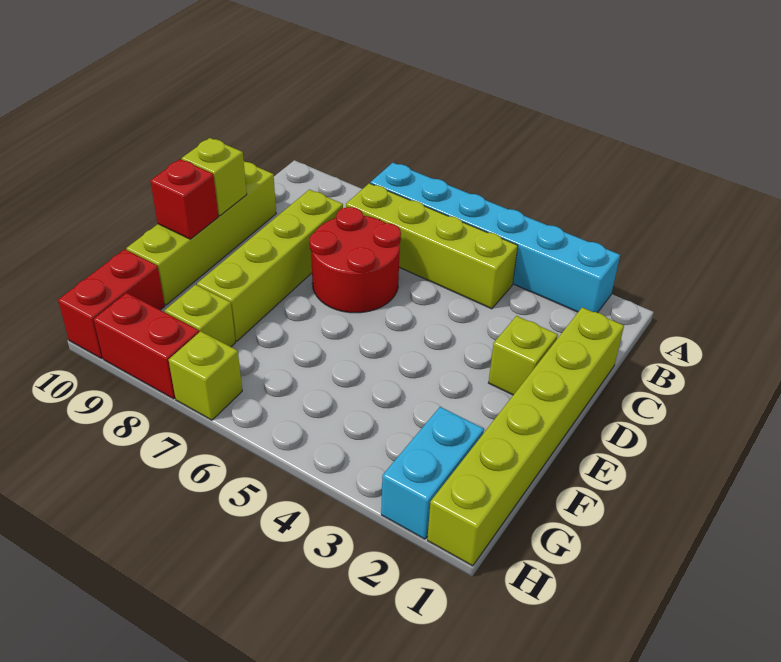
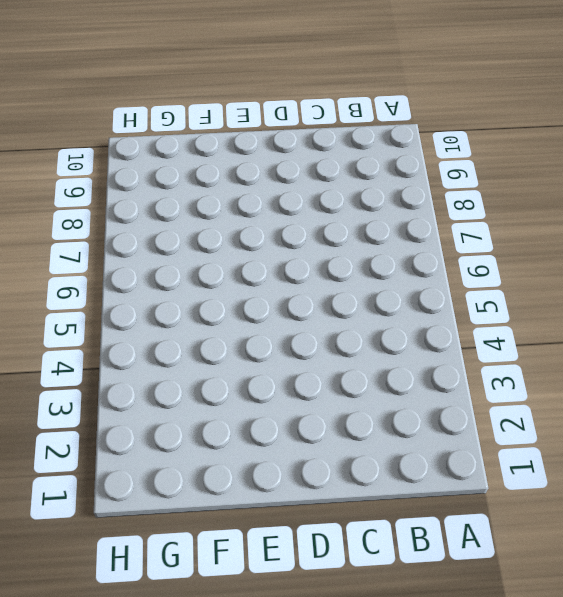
none -> cyan 1x6 brick [370,163,620,313]
none -> lime 1x4 brick [346,183,518,309]
none -> lime 1x6 brick [427,307,624,566]

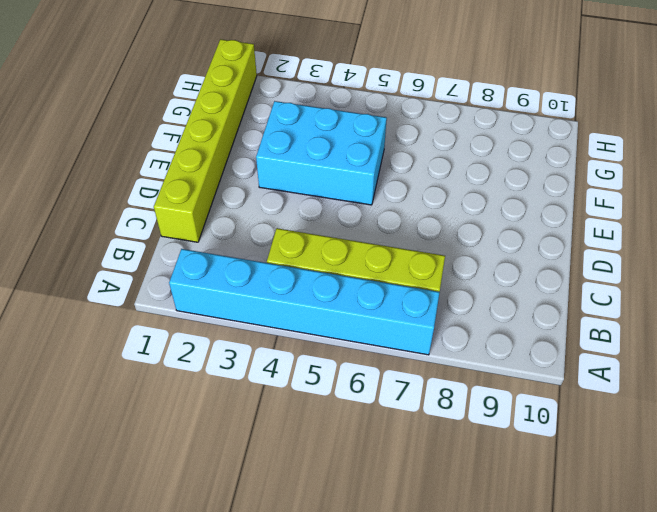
cyan 2x3 brick [256,101,387,205] -> none
none -> red 2x2 round brick [310,207,401,313]
none -> lime 1x4 brick [197,190,343,341]
none -> lime 1x4 brick [126,161,276,305]

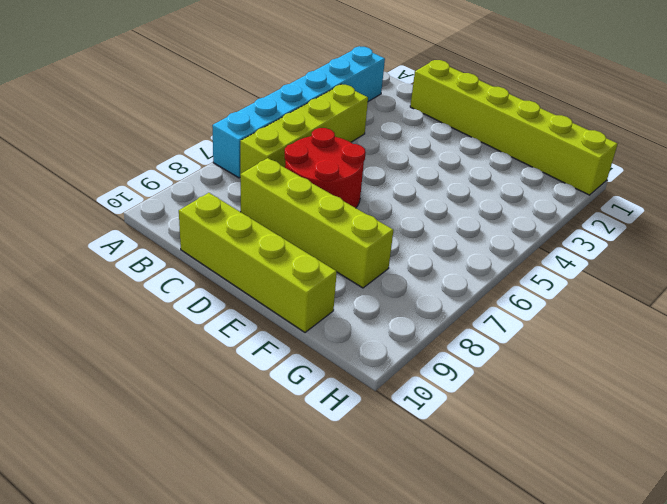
none -> lime 1x1 brick [489,316,558,395]
none -> cyan 1x2 brick [381,407,484,539]
none -> lime 1x1 brick [165,285,235,347]

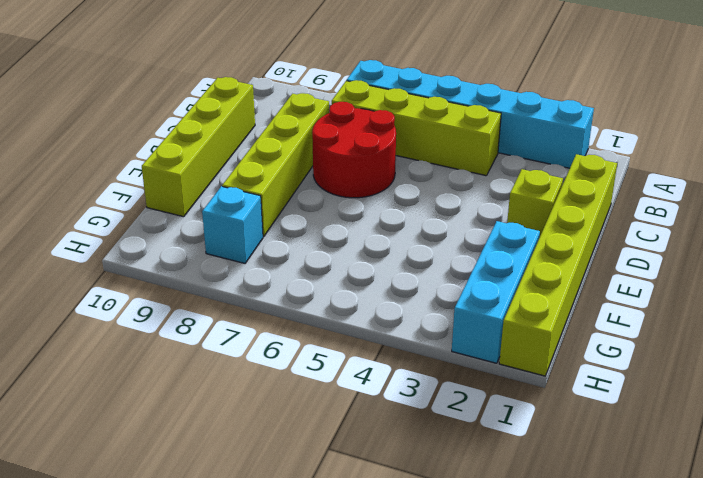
cyan 1x3 brick [452,221,540,363] -> cyan 1x2 brick [381,407,484,539]
cyan 1x1 brick [202,186,263,263] -> lime 1x1 brick [165,285,235,347]
none -> red 1x2 brick [58,249,165,358]
none -> lime 1x1 brick [169,331,242,420]
none -> red 1x2 brick [94,293,199,399]

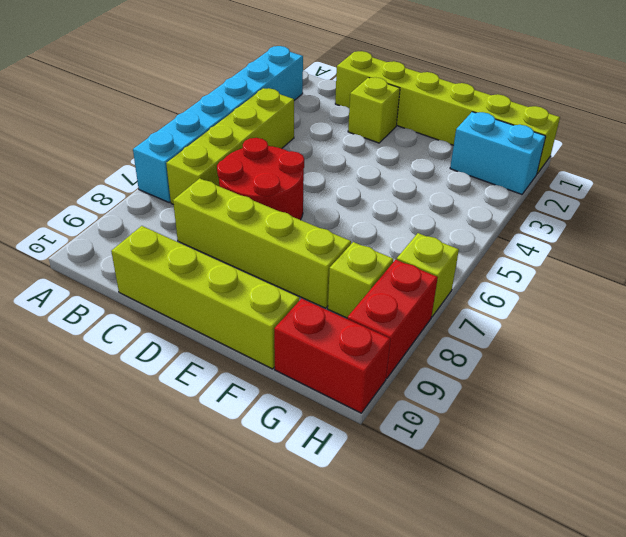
none -> lime 1x1 brick [182,138,247,216]
none -> red 1x1 brick [150,159,218,239]

